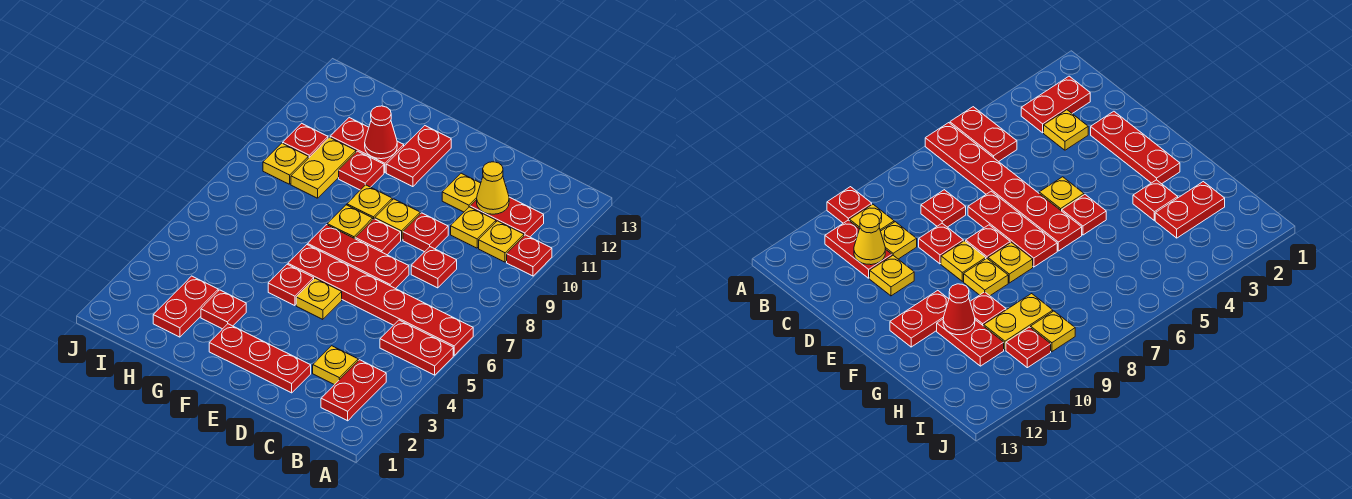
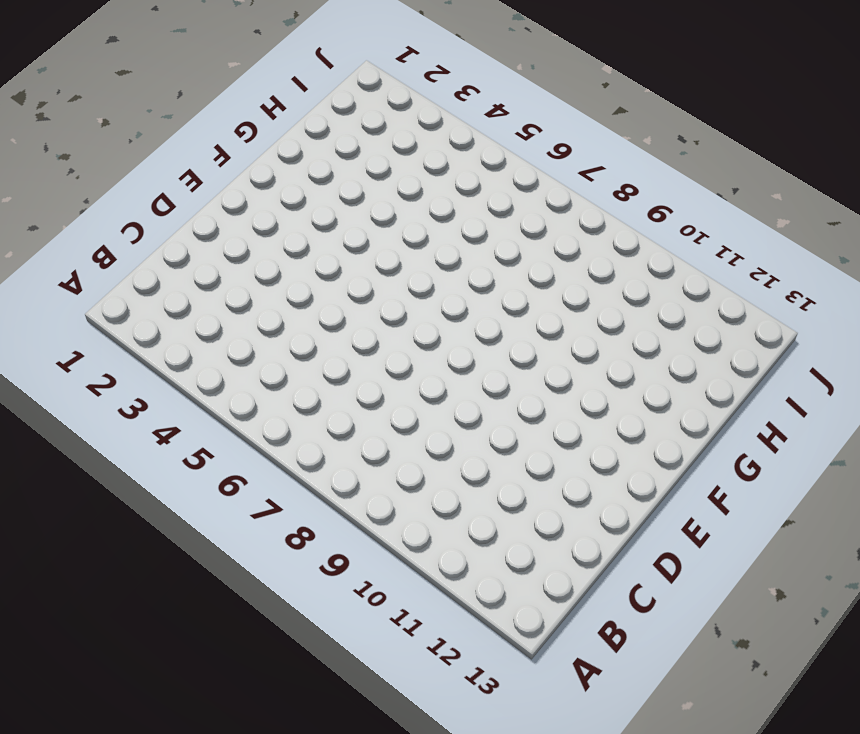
none -> red 1x2 plate [380,320,453,375]
none -> red 1x6 plate [288,245,473,355]
none -> red 1x1 plate [507,235,552,276]

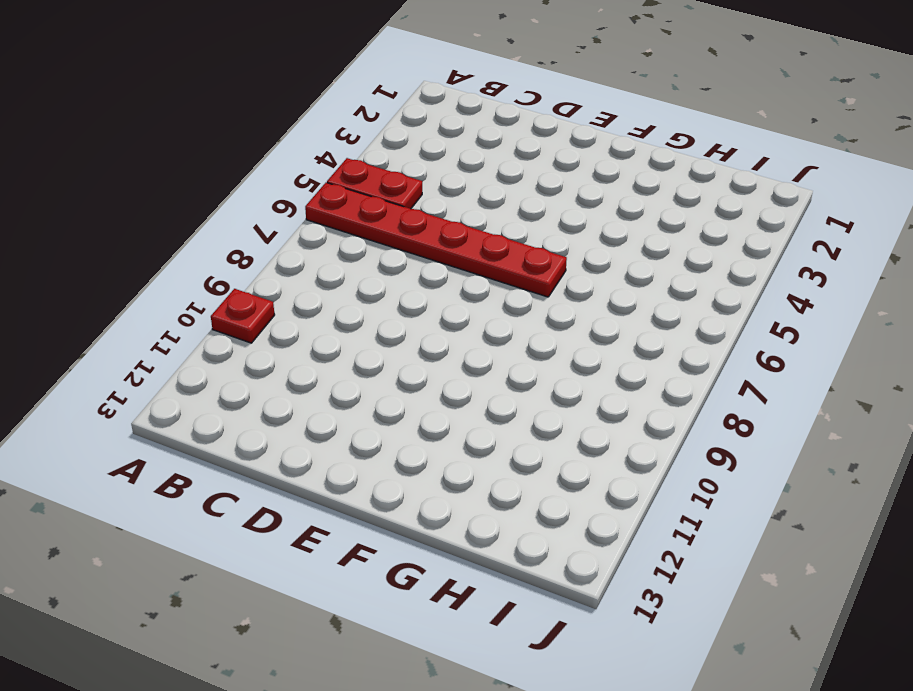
none -> red 1x2 plate [321,360,386,421]
none -> yellow 1x1 plate [479,221,524,262]
none -> red 1x2 plate [470,197,544,237]

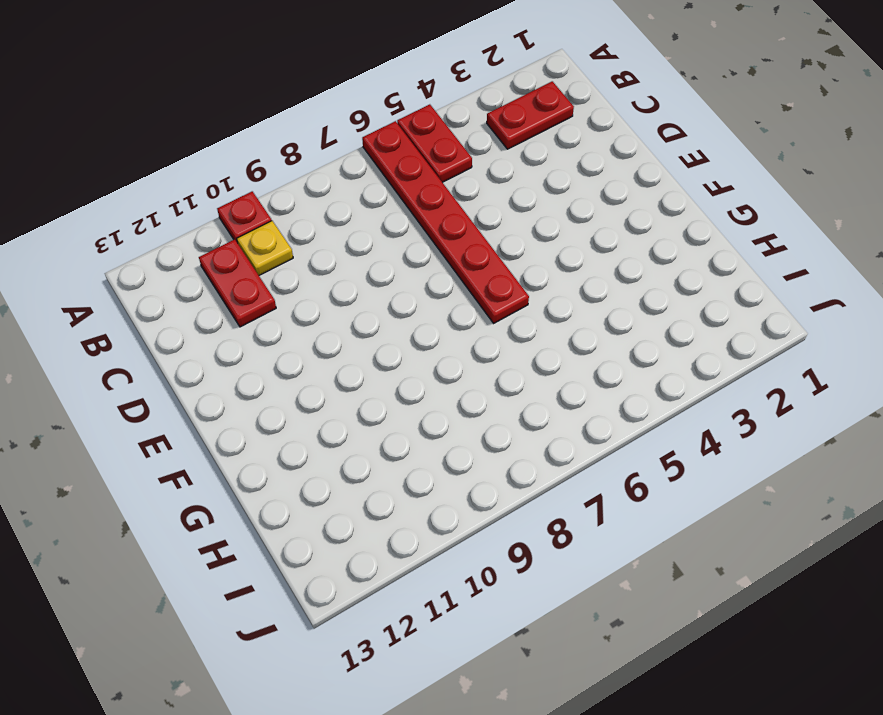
none -> yellow 1x1 plate [313,346,358,385]
none -> red 1x1 plate [411,247,457,288]
none -> yellow 1x1 plate [451,207,496,248]

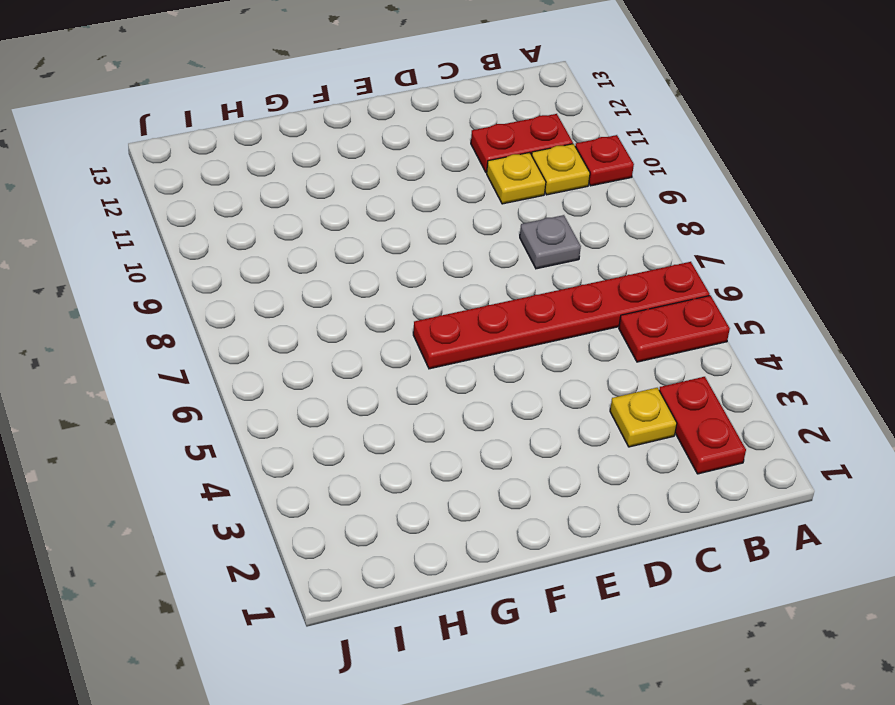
grey 1x1 plate [520,215,581,269] -> red 1x1 plate [411,247,457,288]
none -> red 1x3 plate [209,324,311,393]
none -> red 1x3 plate [308,225,409,289]
none -> red 1x1 plate [403,213,448,252]

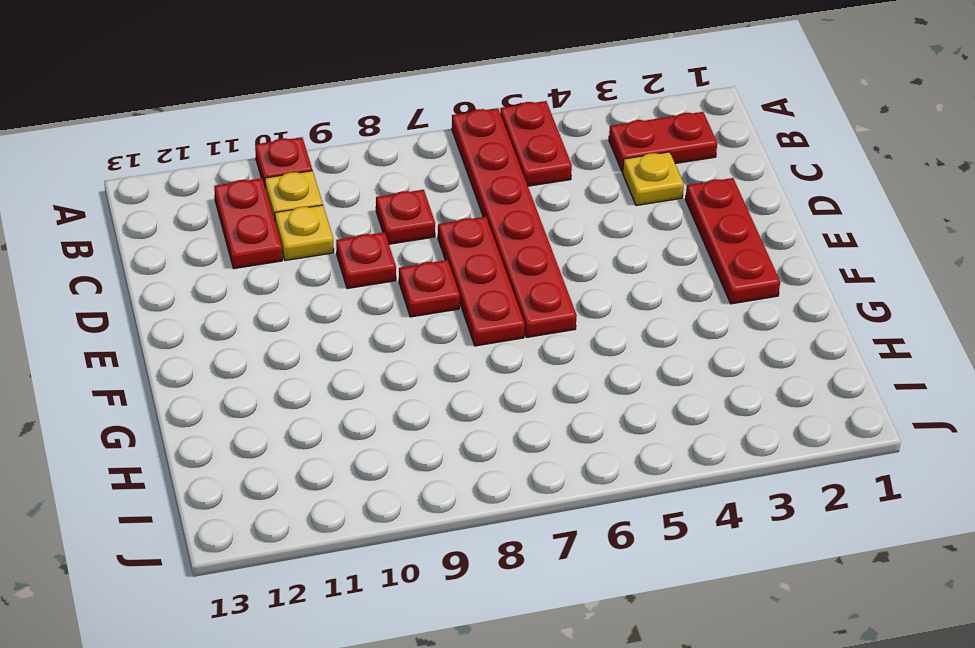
none -> yellow 1x1 plate [442,173,481,212]
none -> yellow 1x1 plate [296,278,342,319]
none -> yellow 1x1 plate [375,199,420,240]

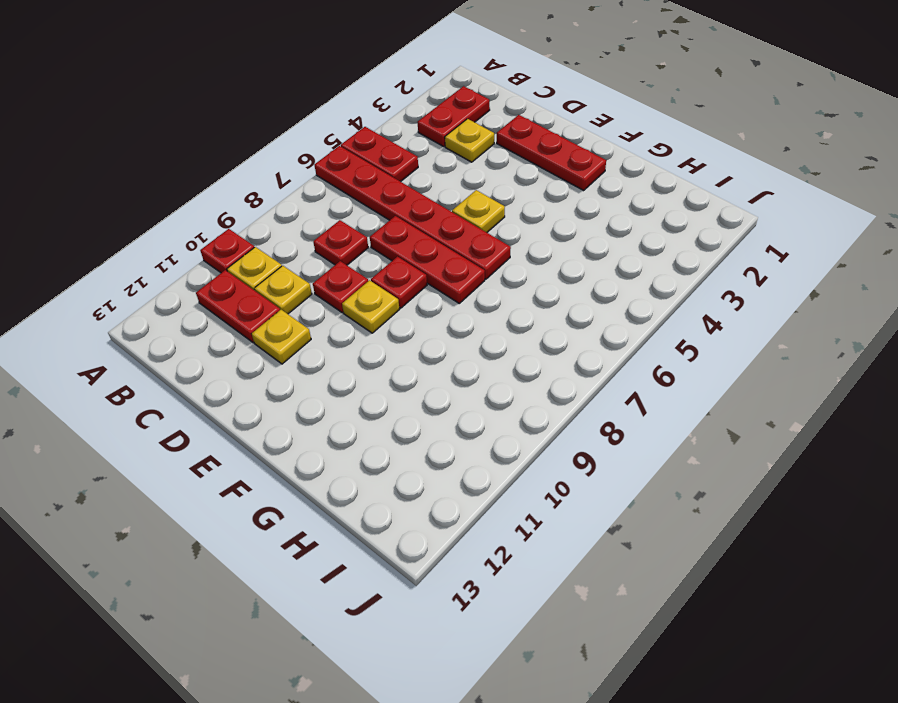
none -> red 1x1 plate [268,264,314,306]
none -> yellow 1x1 plate [327,205,373,239]
none -> yellow 1x1 plate [347,185,392,219]

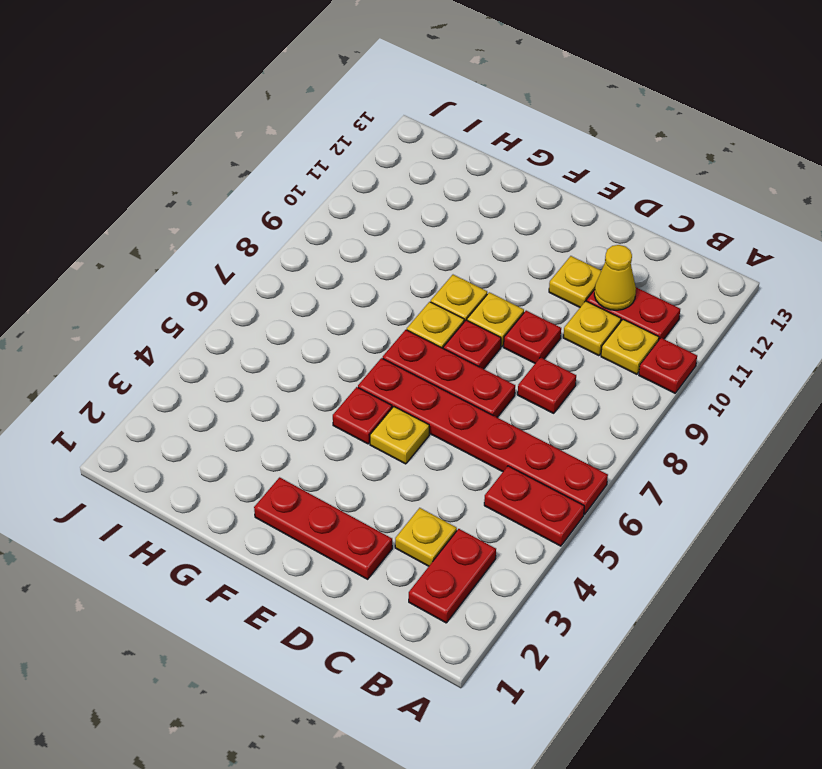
none -> red 1x2 plate [386,126,451,187]
none -> red 1x1 plate [201,290,246,329]
none -> red 1x1 plate [339,151,384,190]

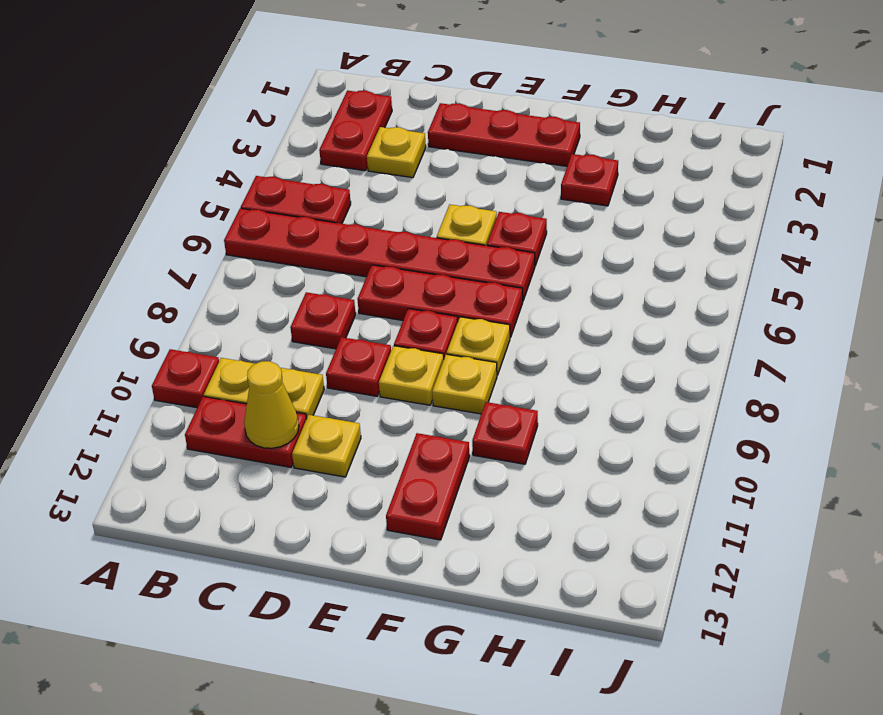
none -> red 1x2 plate [330,118,404,173]
none -> red 1x2 plate [153,276,218,337]
none -> yellow 1x2 plate [291,137,356,198]

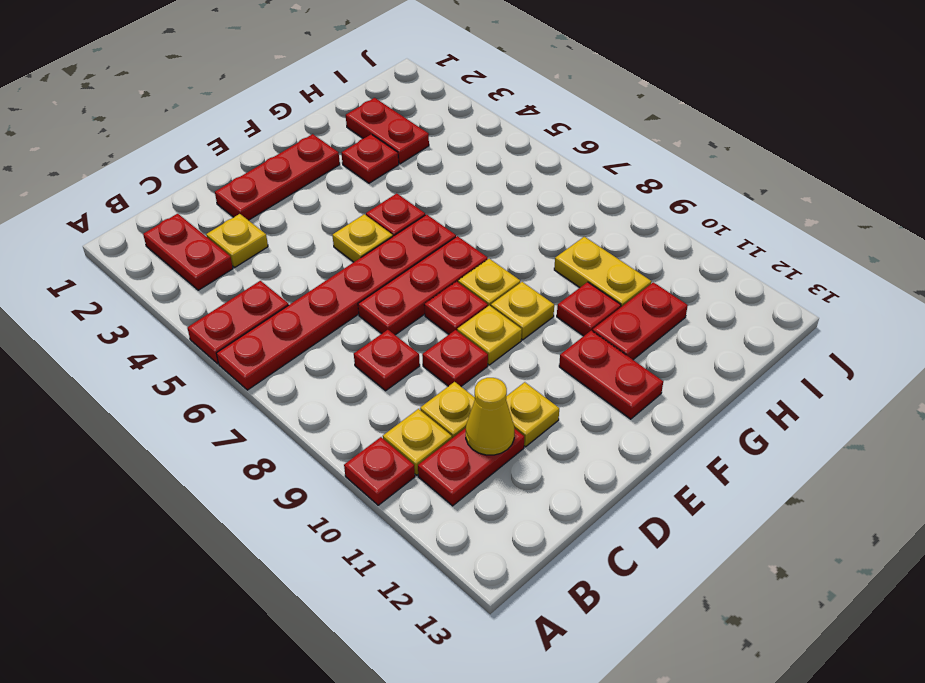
none -> yellow 1x1 plate [263,143,308,184]
none -> red 1x1 plate [283,123,328,158]
none -> red 1x1 cone [365,106,397,159]

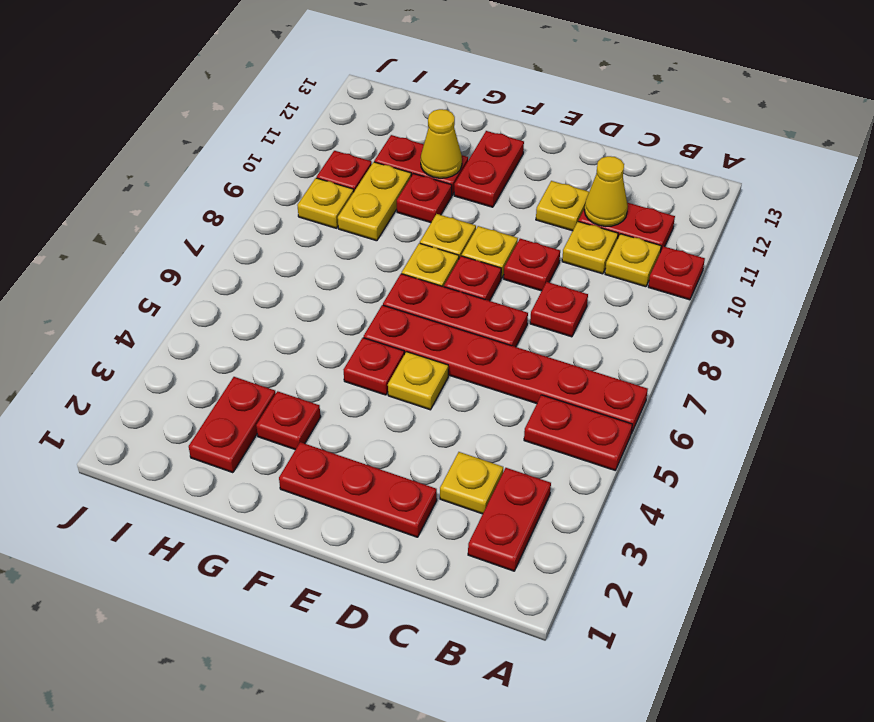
yellow 1x1 cone [421,109,462,178] -> red 1x1 cone [365,106,397,159]

